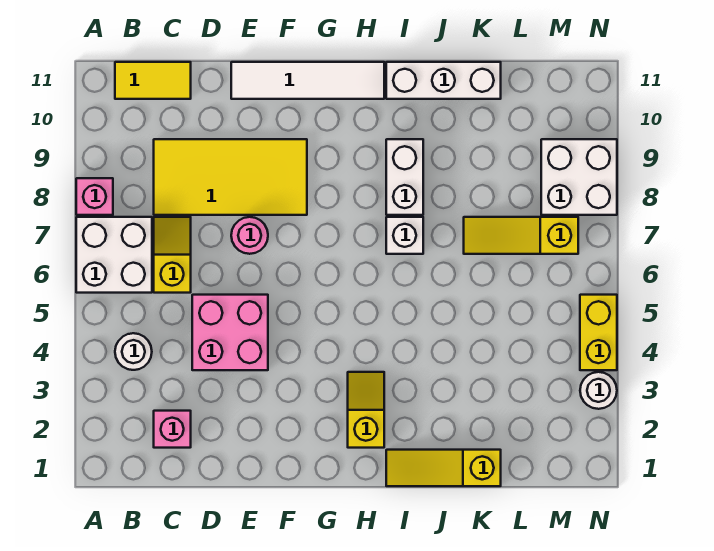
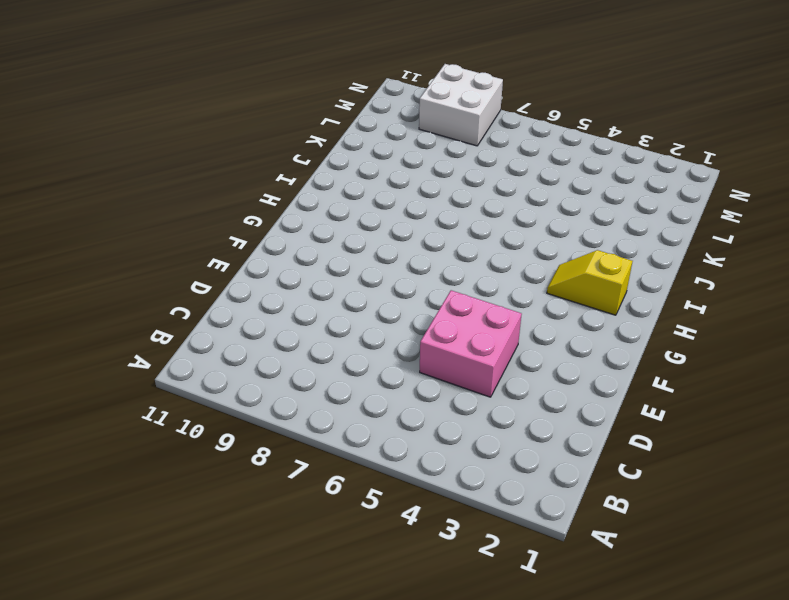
none -> white 2x2 brick [76,217,152,293]
none -> pink 1x1 brick [76,178,113,215]
none -> white 1x1 round brick [115,333,152,370]

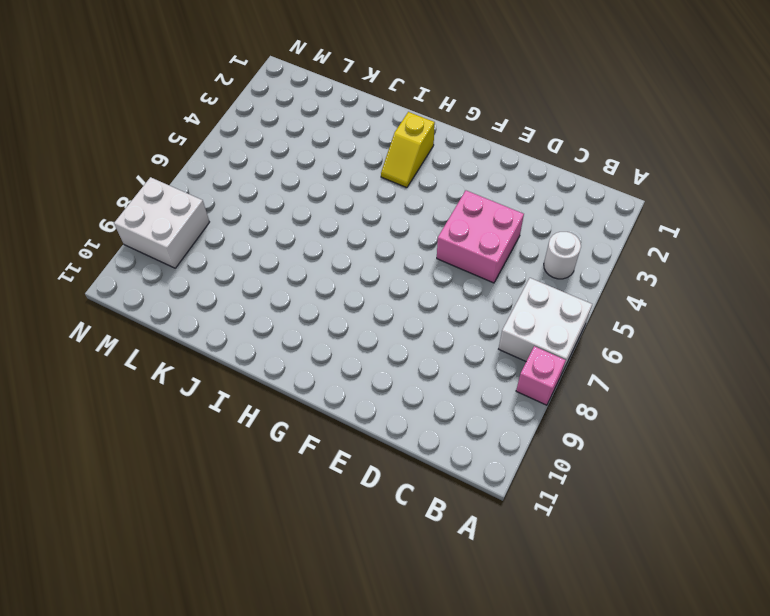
none -> yellow 1x2 tile [115,62,191,99]
none -> pink 1x1 brick [154,411,191,448]
none -> yellow 1x2 slope [154,217,191,293]

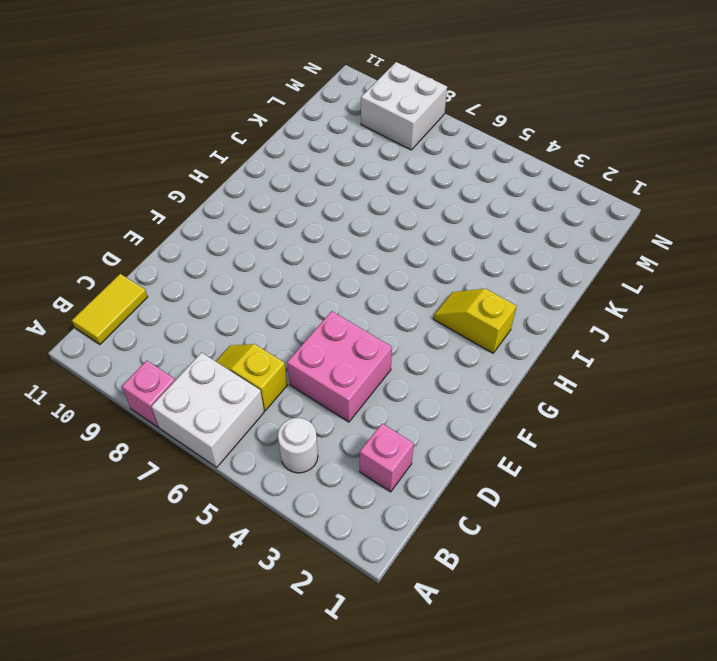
none -> yellow 2x4 tile [154,139,307,215]
none -> pink 1x1 round brick [231,217,268,254]
none -> white 1x4 tile [231,62,384,99]

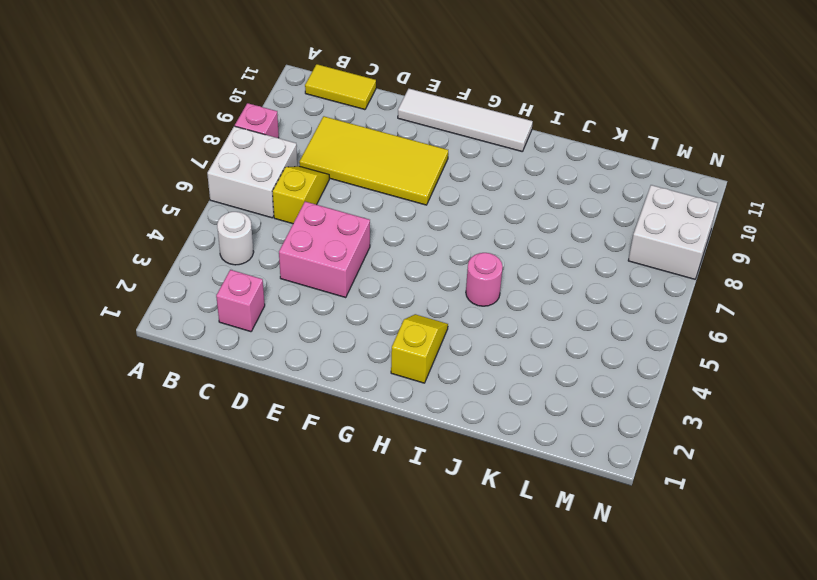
pink 1x1 round brick [466,253,503,306] -> pink 1x1 round brick moved to [231,217,268,254]
none -> yellow 1x3 slope [386,450,501,486]
none -> white 1x1 brick [386,217,423,254]
none -> white 1x2 brick [386,139,423,215]

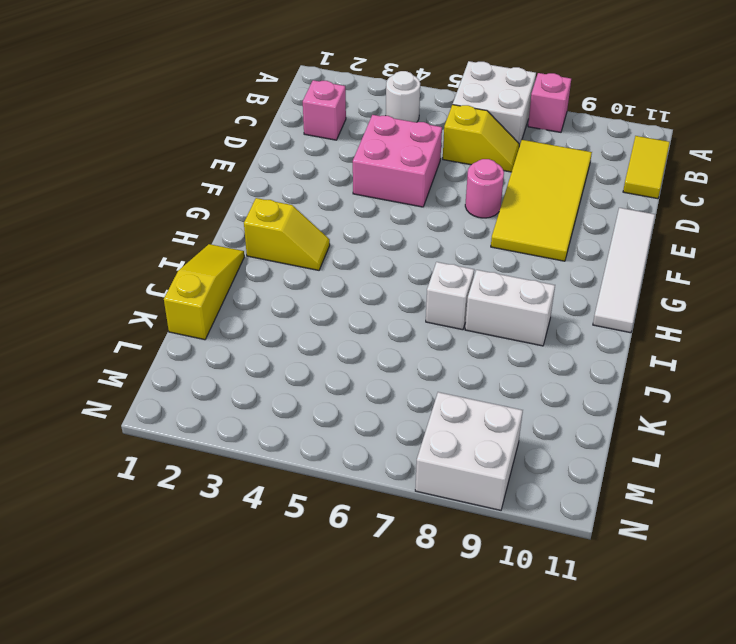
none -> white 1x3 brick [386,62,501,99]
none -> yellow 1x3 slope [464,217,578,254]
none -> white 1x1 round brick [580,372,617,409]

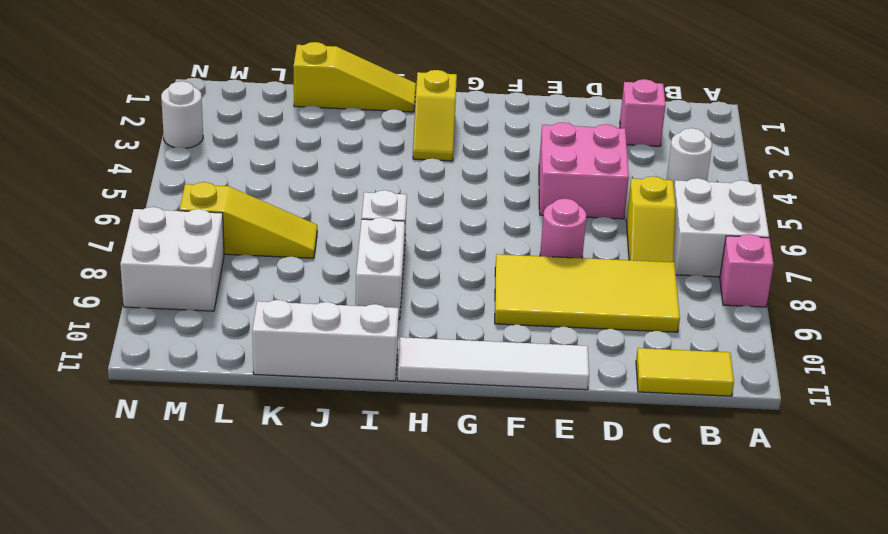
none -> yellow 1x2 brick [580,295,617,370]

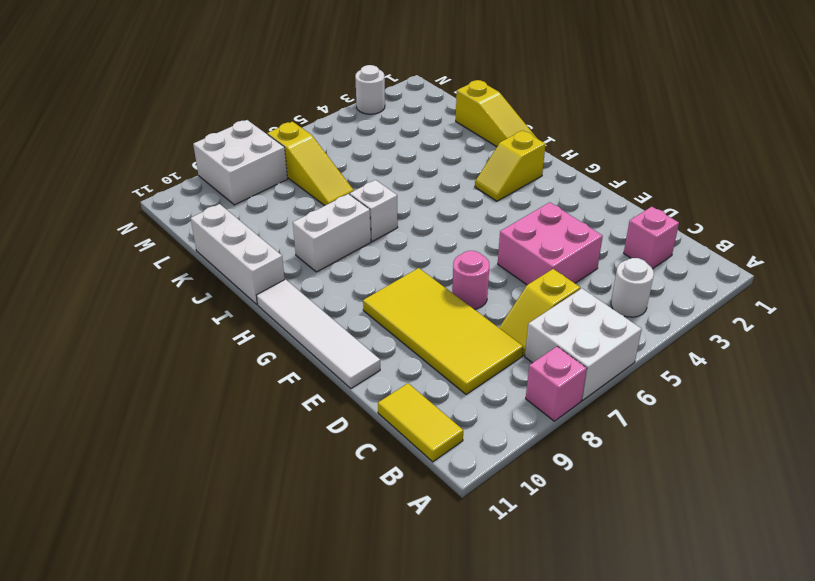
none -> yellow 1x2 brick [580,295,617,370]

